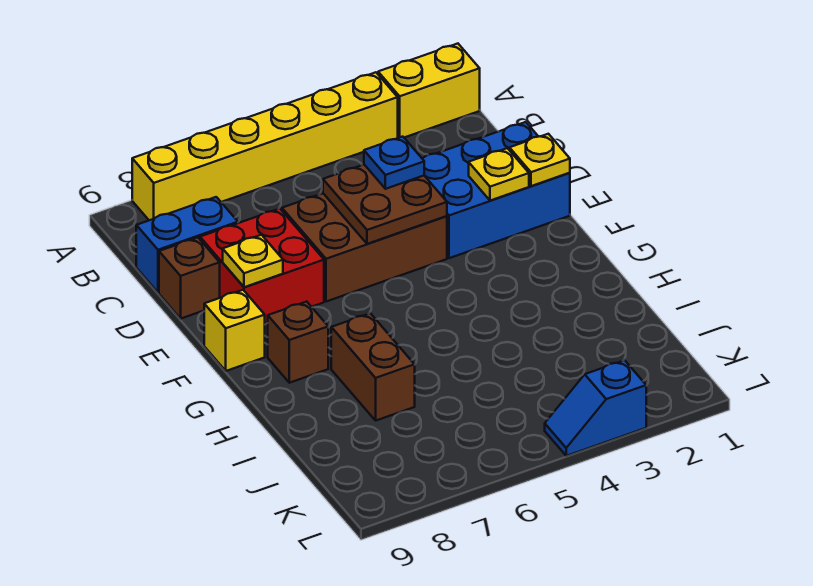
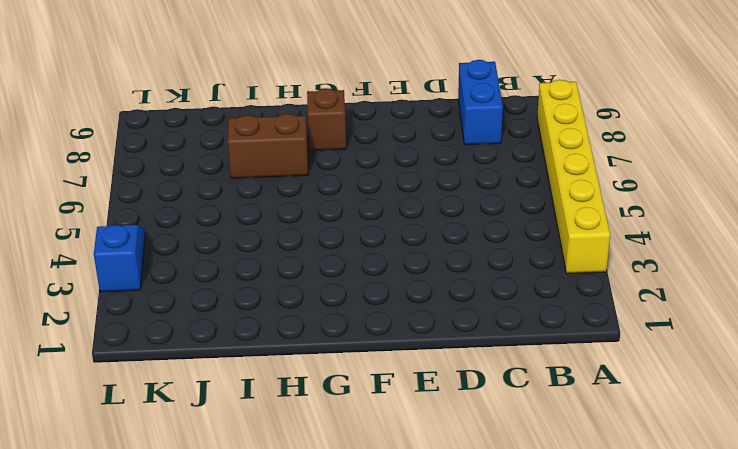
none -> yellow 1x2 brick [378,44,480,138]
none -> blue 2x3 brick [422,122,570,258]
none -> brown 2x3 brick [282,194,447,302]

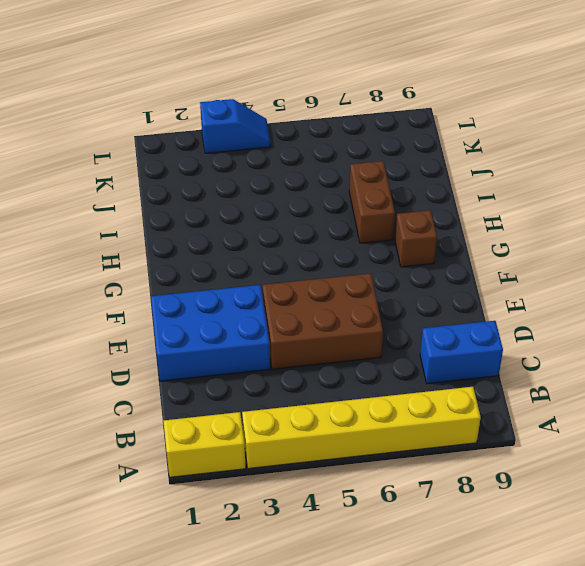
none -> red 2x2 brick [200,209,324,323]
none -> brown 1x1 brick [159,238,220,318]
none -> yellow 1x1 brick [204,290,265,371]

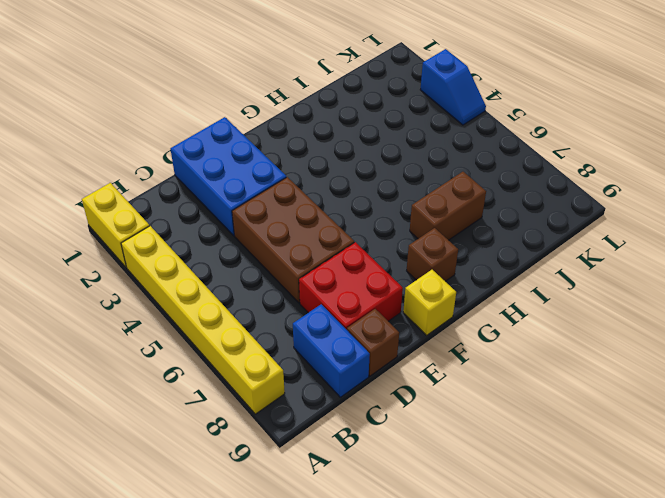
none -> brown 2x2 plate [323,165,447,244]
none -> yellow 1x1 plate [509,134,570,186]
none -> yellow 1x1 plate [469,148,529,201]

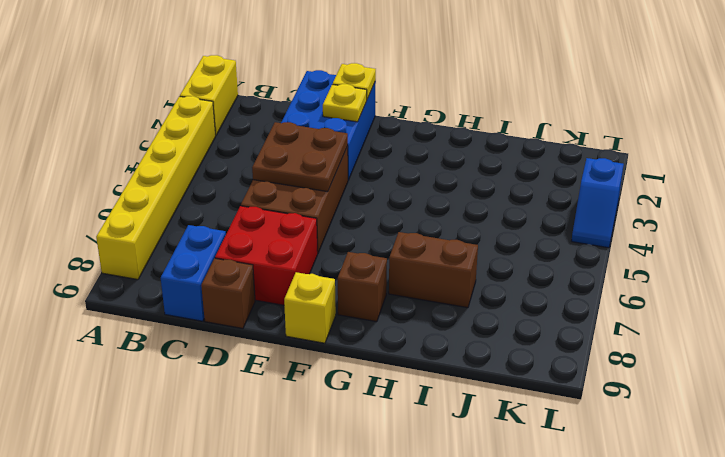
none -> yellow 1x1 plate [223,235,283,287]
none -> blue 1x1 plate [364,137,424,189]

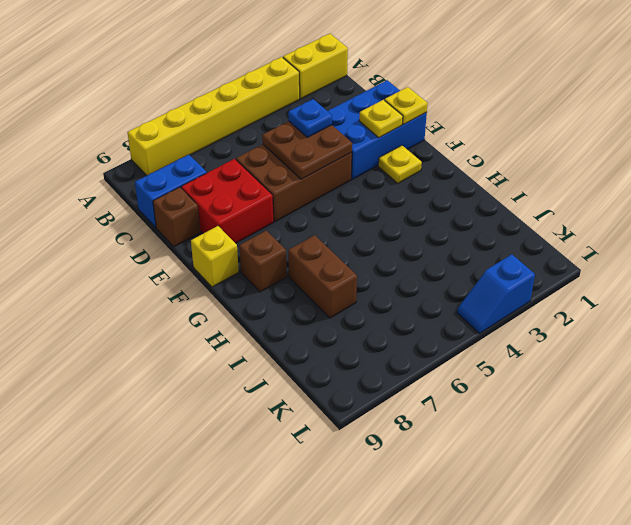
yellow 1x1 plate [378,145,422,183] -> yellow 1x1 plate moved to [223,235,283,287]

